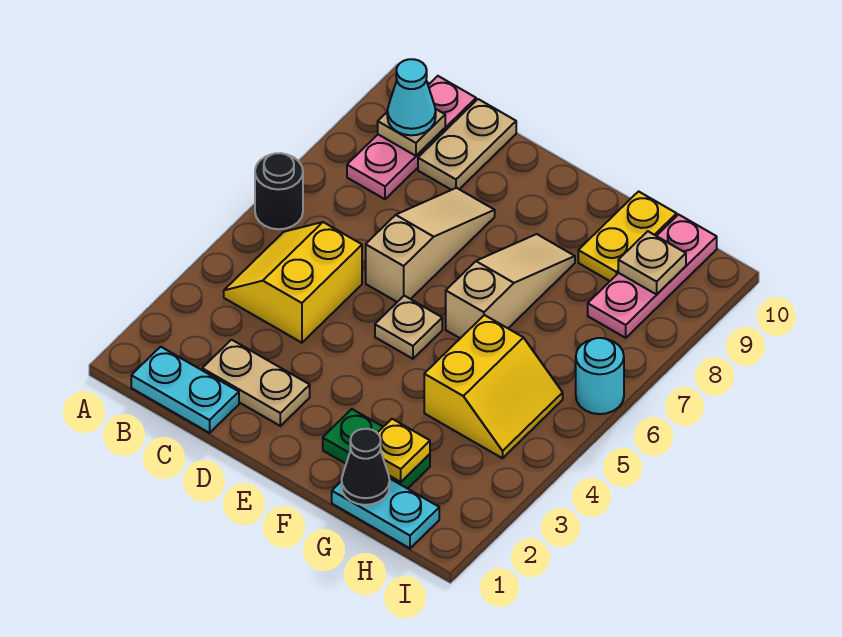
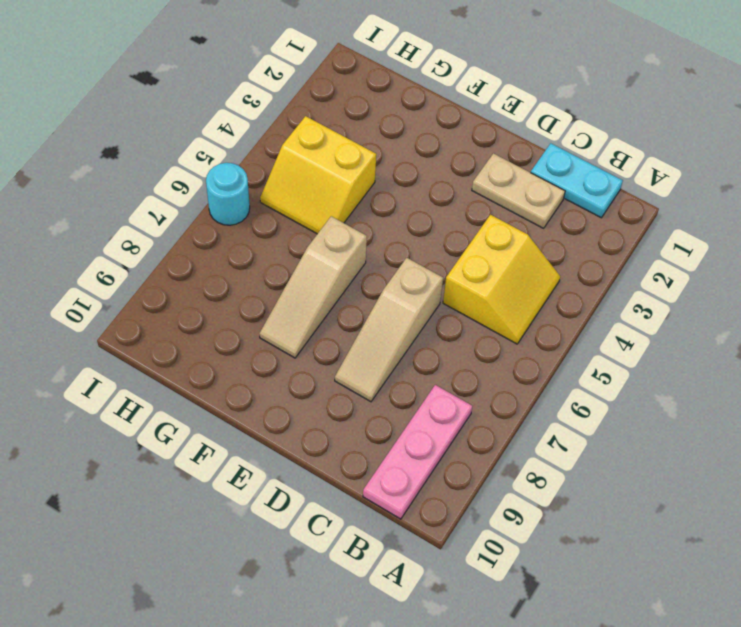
yellow 2x2 slope [260,116,376,234] -> yellow 2x2 slope turned to [424,315,563,458]
none -> black 1x1 round brick [255,153,303,229]
none -> tan 1x2 plate [418,99,516,190]
none -> tan 1x1 plate [375,296,442,359]

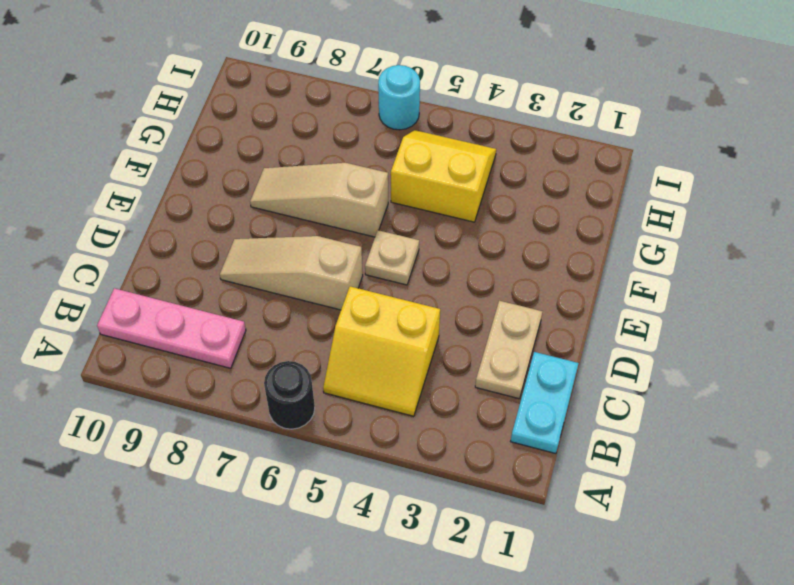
none -> tan 1x2 plate [418,99,516,190]
none -> green 1x2 plate [323,409,430,489]
none -> cyan 1x2 plate [332,478,439,548]

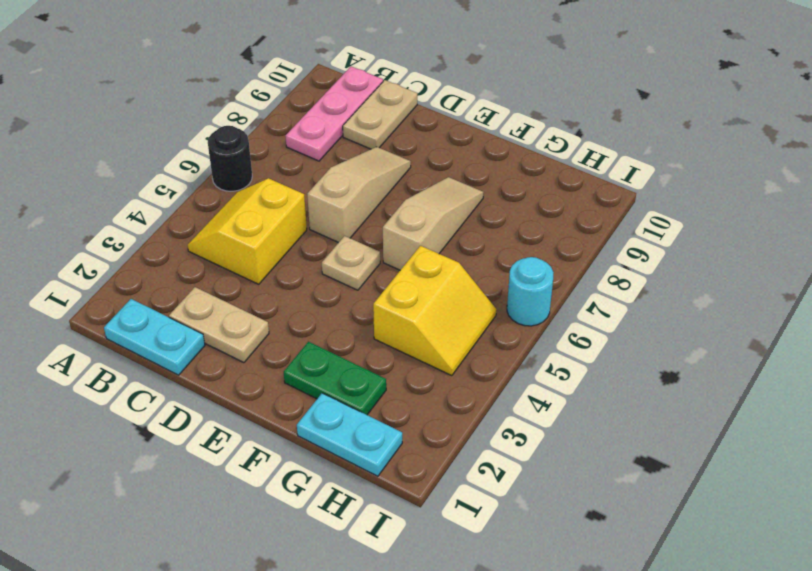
none -> yellow 1x2 plate [578,192,677,281]
none -> pink 1x3 plate [588,215,717,338]
none -> tan 1x1 plate [378,109,445,156]

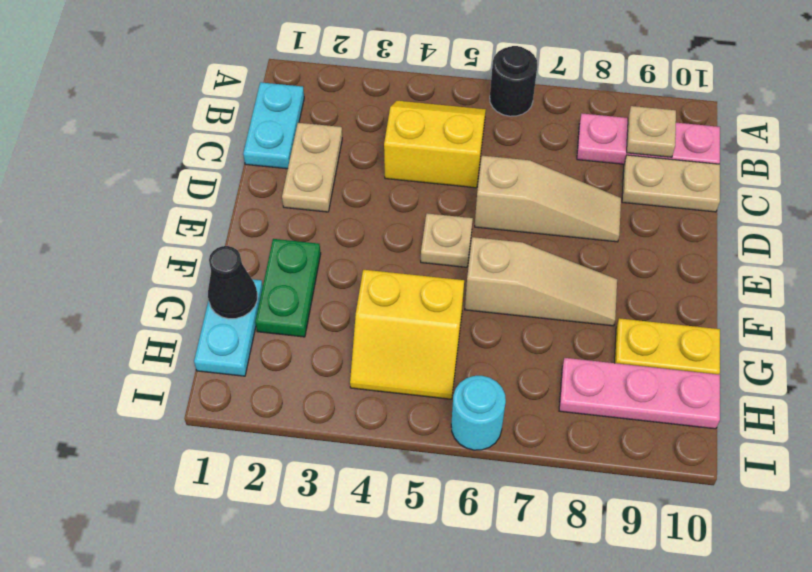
none -> yellow 1x1 plate [378,419,430,482]
none -> tan 1x1 plate [618,231,686,294]
none -> cyan 1x1 cone [387,59,436,135]

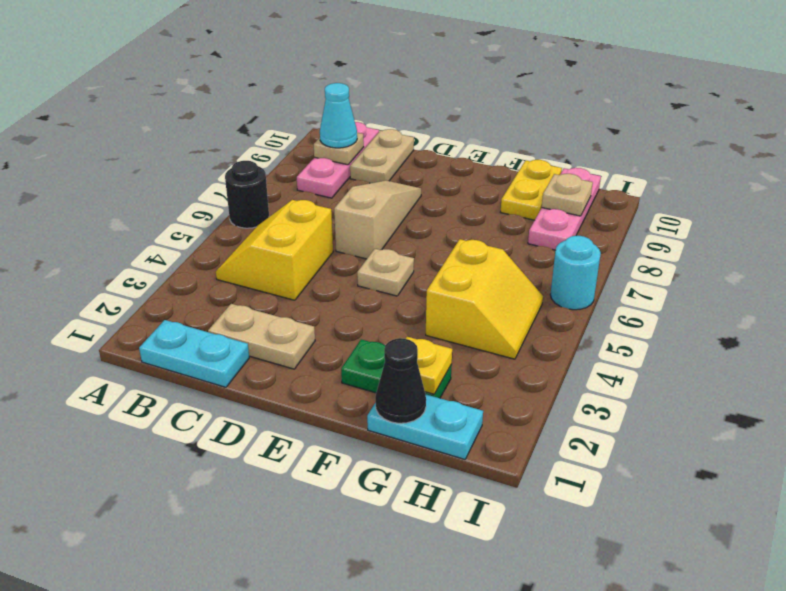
none -> tan 1x3 slope [446,234,575,338]

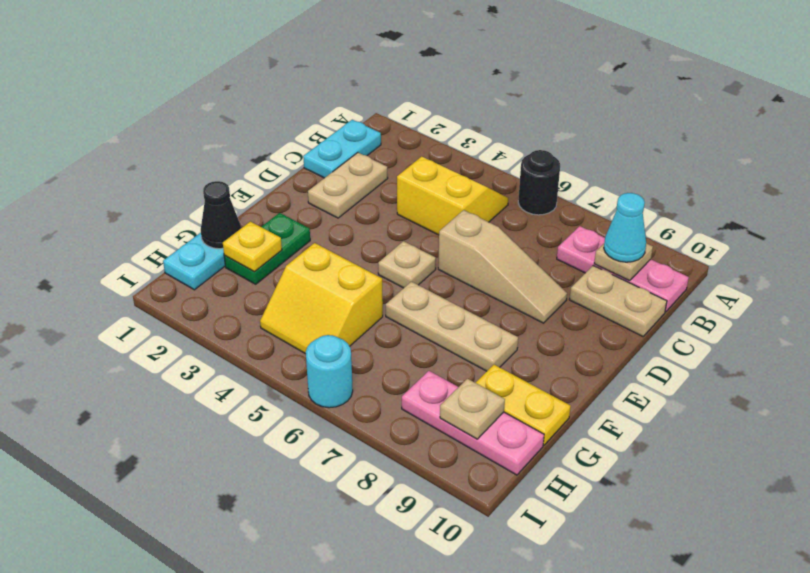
tan 1x3 plate [386,282,518,371] -> tan 1x3 slope [446,234,575,338]

